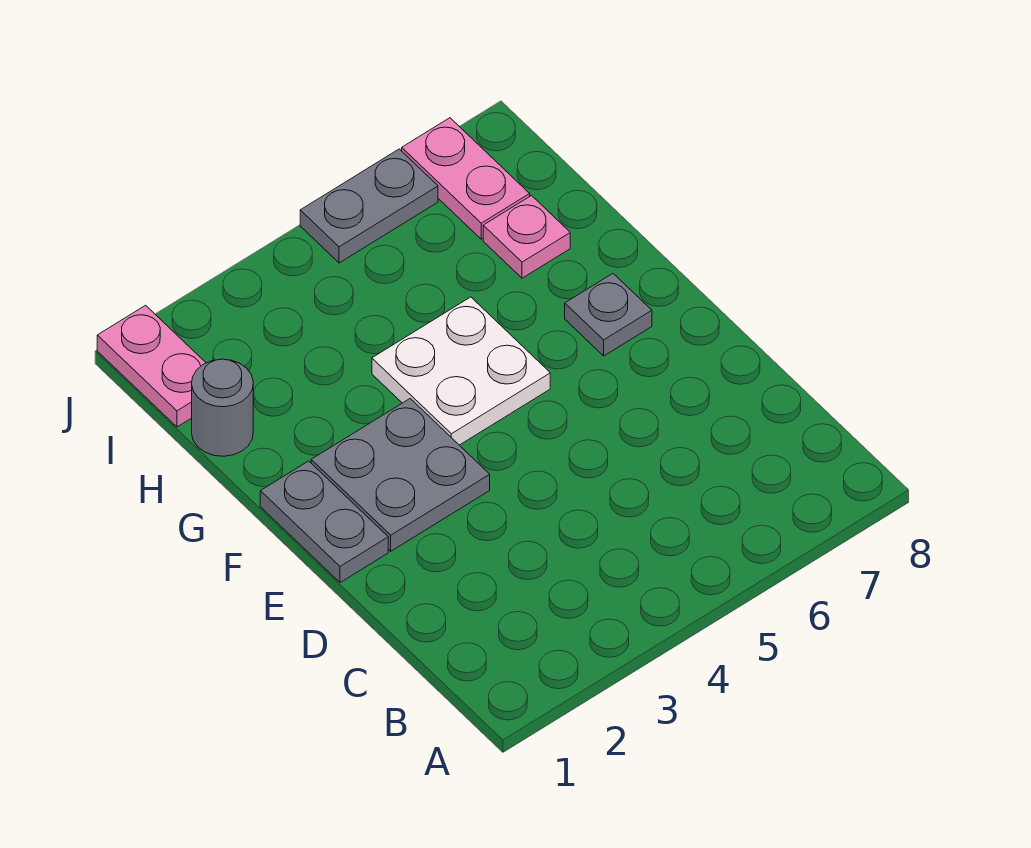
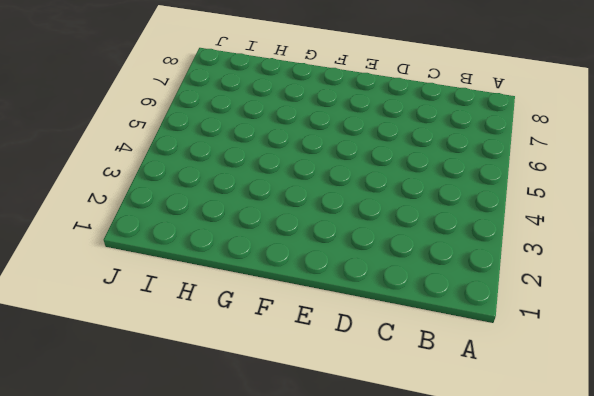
none -> grey 1x2 plate [260,461,388,583]
none -> grey 2x2 plate [311,399,490,551]

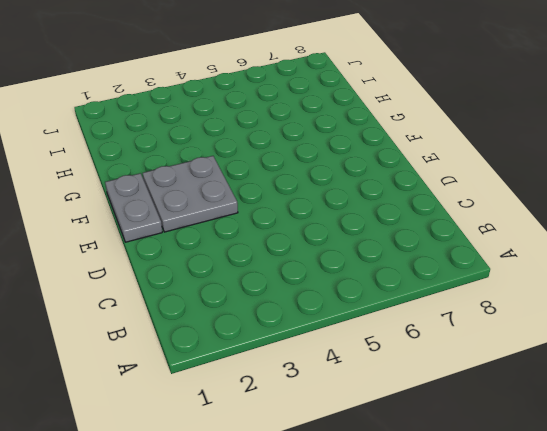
none -> white 2x2 plate [372,297,550,445]
none -> grey 1x1 plate [565,274,652,356]

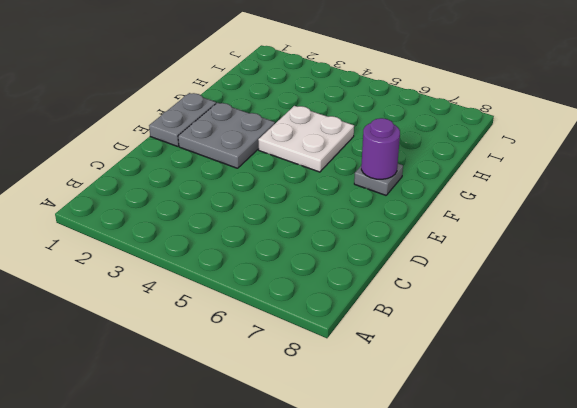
purple 1x1 round brick [361,118,400,179] -> none
none -> grey 1x1 round brick [192,359,253,456]
none -> pink 1x1 plate [483,196,570,278]

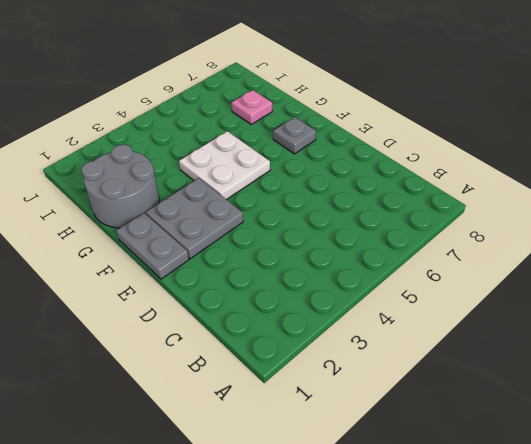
grey 2x2 round brick [81,145,159,228] -> grey 1x1 round brick [192,359,253,456]
none -> pink 1x2 plate [97,305,206,427]
none -> pink 1x2 plate [402,118,530,239]

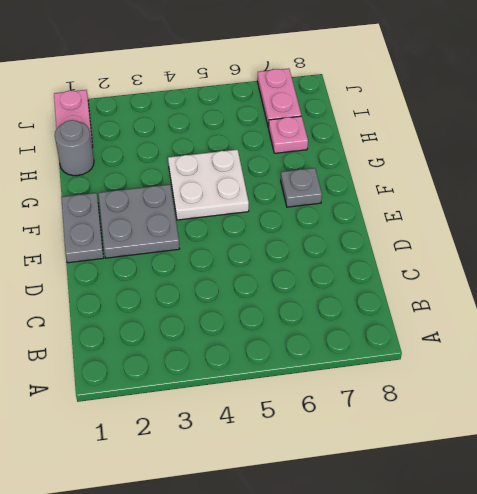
none -> grey 1x2 plate [300,149,438,263]

